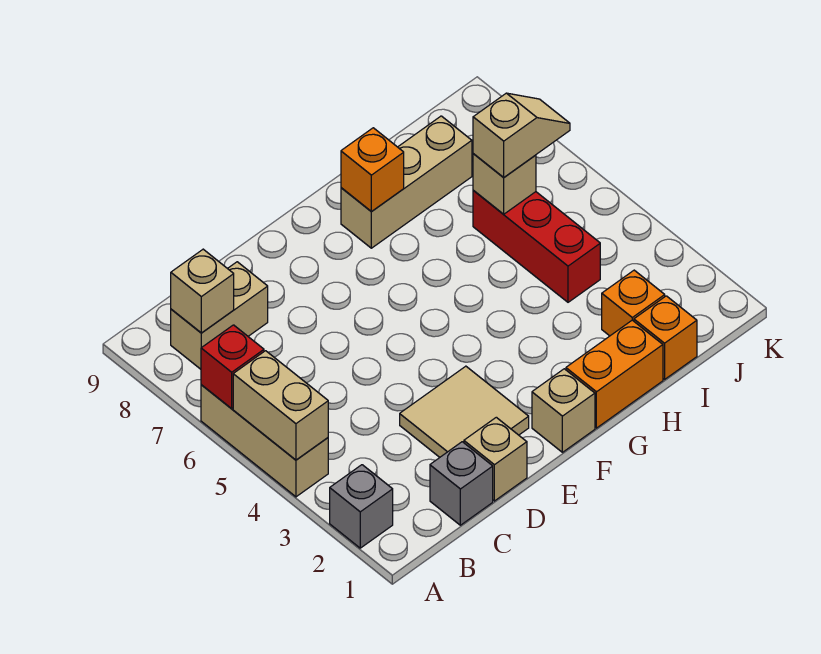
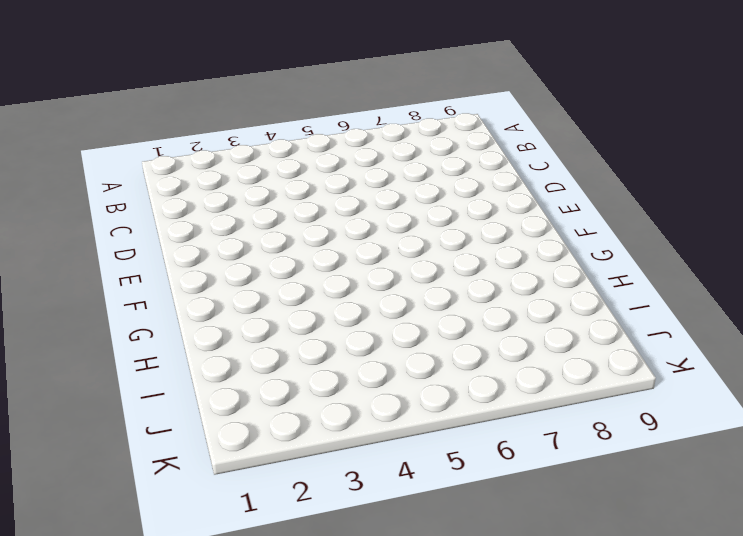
none -> grey 1x1 brick [330,465,393,548]
none -> tan 1x3 brick [201,385,328,497]
none -> tan 1x2 brick [171,262,268,369]

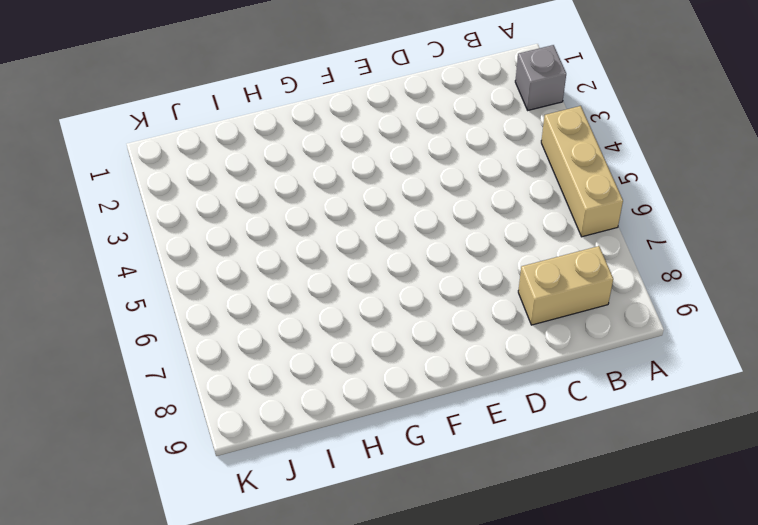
none -> grey 1x1 brick [430,442,493,525]
none -> tan 1x1 brick [464,417,527,501]
none -> tan 2x2 tile [400,366,529,457]

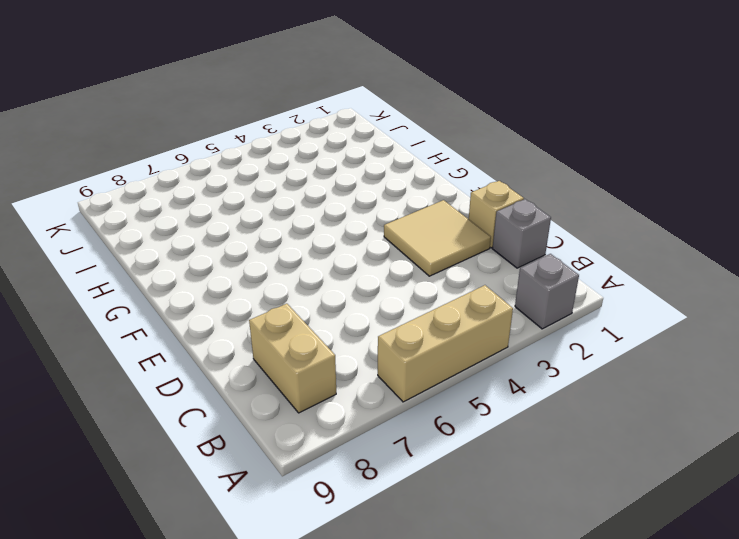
none -> tan 1x1 brick [532,369,595,452]
none -> orange 1x2 brick [566,320,663,428]
none -> tan 1x3 brick [341,116,472,248]

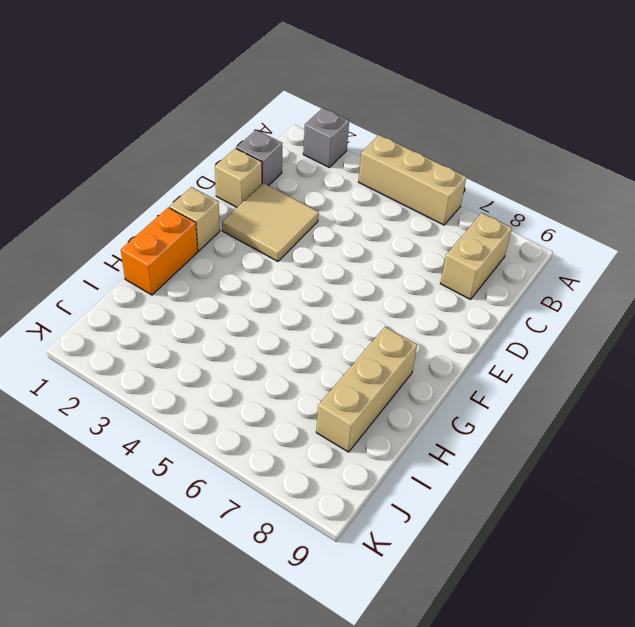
none -> orange 1x1 brick [634,296,697,380]
none -> orange 1x1 brick [602,270,665,336]
none -> red 1x3 brick [473,191,600,302]

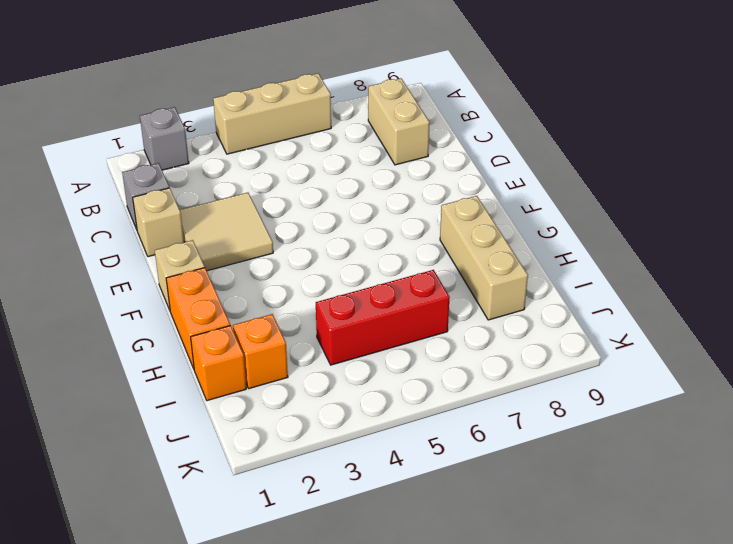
none -> tan 1x2 brick [233,351,328,460]
none -> red 1x1 brick [201,325,264,409]
none -> tan 1x1 brick [171,249,234,333]

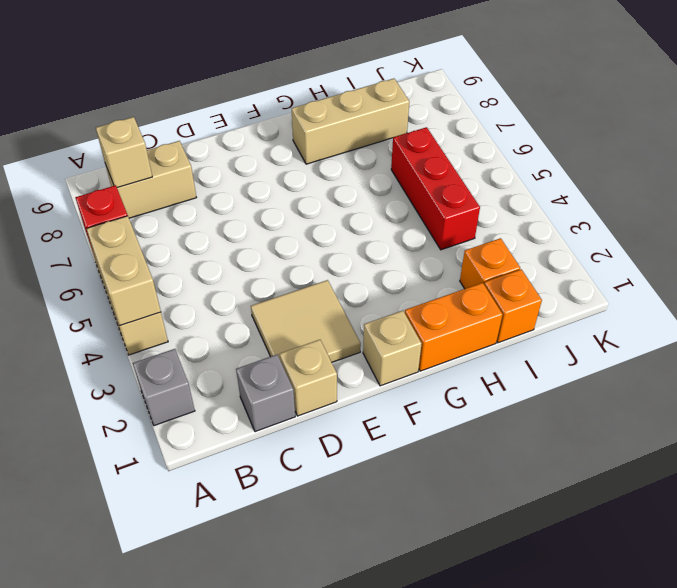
none -> orange 1x1 brick [341,128,404,212]
none -> tan 1x1 brick [473,154,536,214]
none -> tan 1x2 slope [473,93,570,177]

